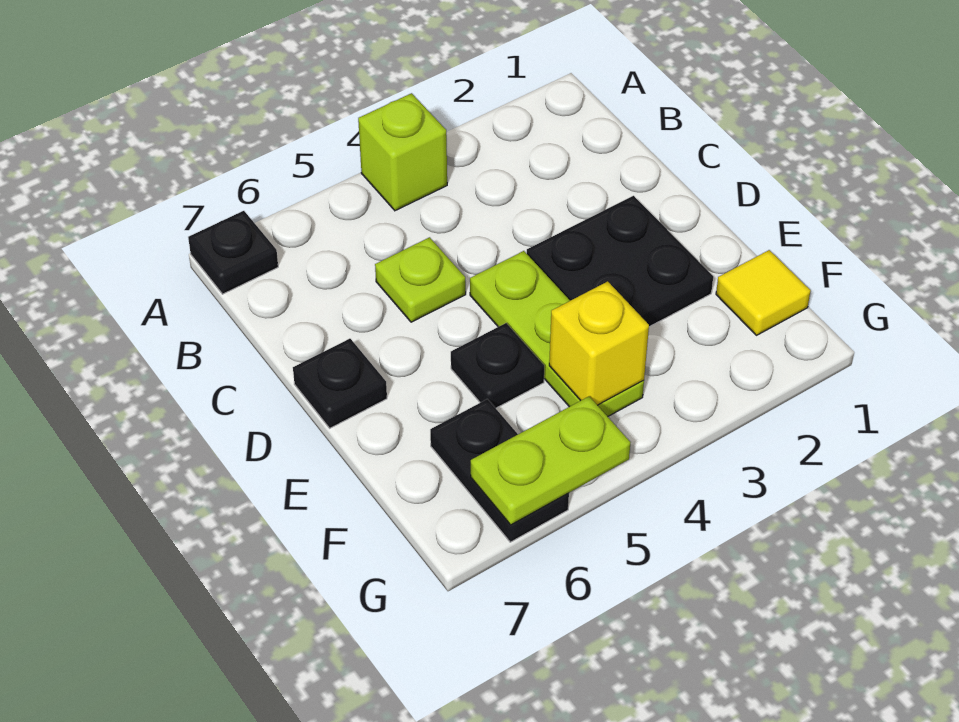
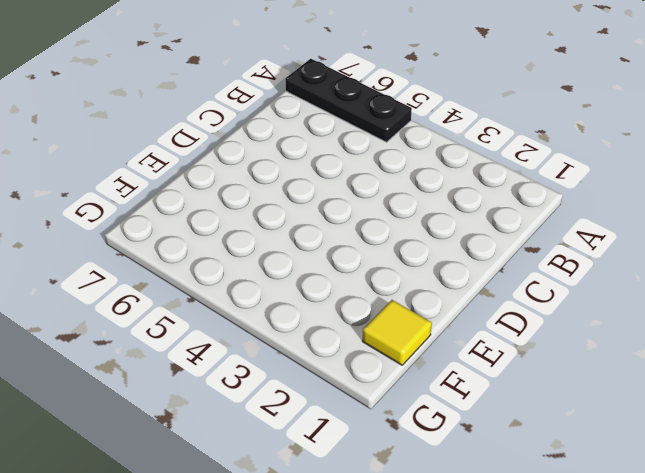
black 1x3 plate [285,59,412,142] -> black 1x1 plate [188,211,278,294]
none -> lime 1x1 brick [358,93,447,211]
none -> lime 1x1 plate [375,237,466,322]

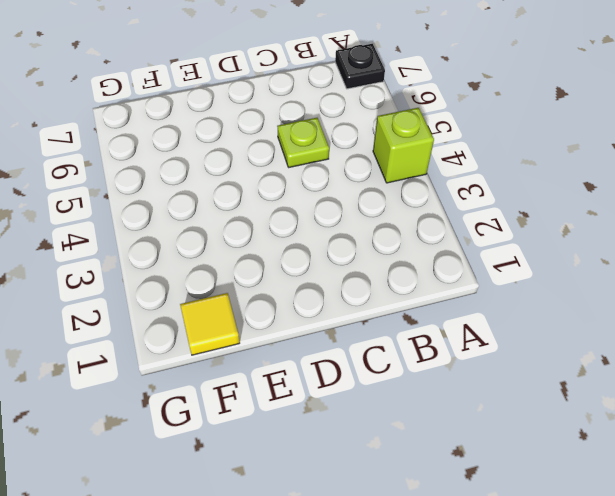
none -> black 2x2 plate [527,196,713,327]
none -> lime 1x3 plate [470,251,644,417]

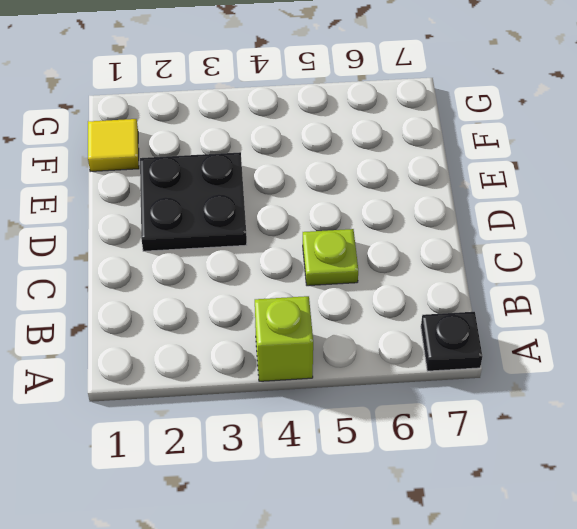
none -> lime 1x3 plate [470,251,644,417]
none -> black 1x1 plate [293,339,387,428]

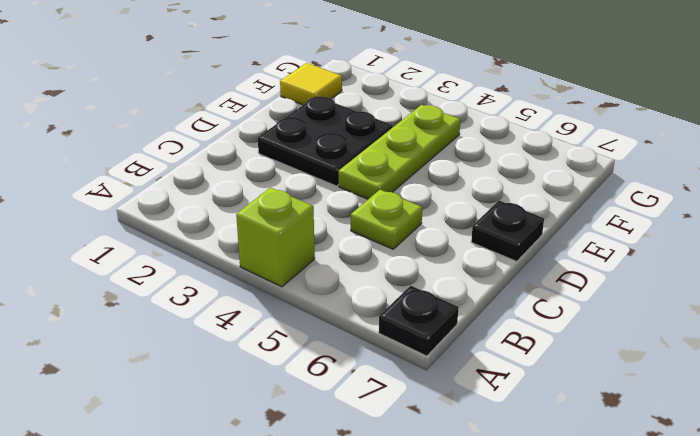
none -> black 1x1 plate [451,323,544,408]
none -> black 1x2 plate [430,399,569,542]

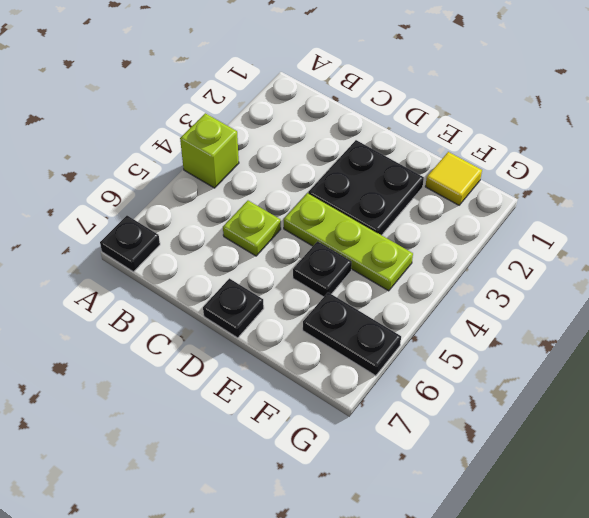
none -> yellow 1x1 brick [549,281,649,405]
none -> lime 1x2 plate [471,397,631,525]

